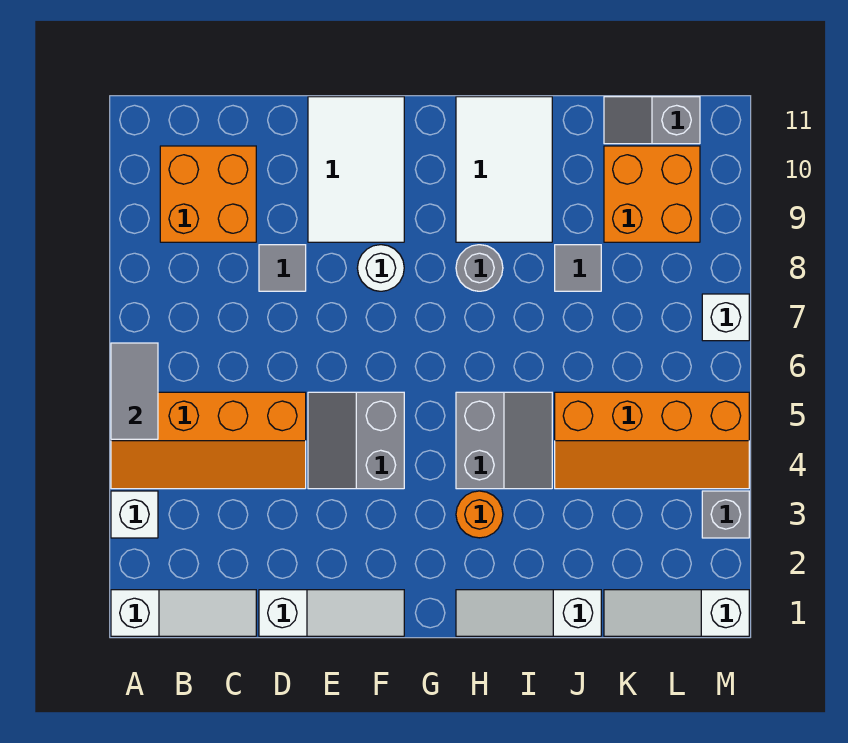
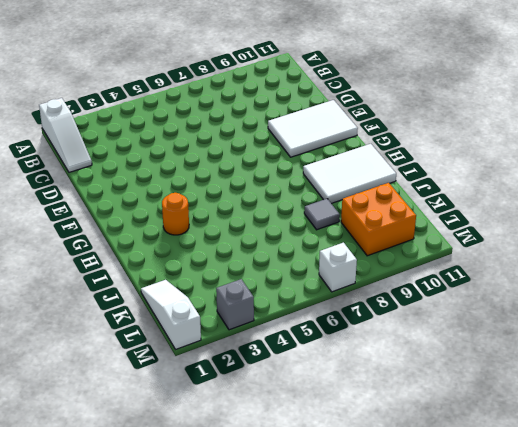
none -> white 1x1 brick [111,491,158,538]
none -> orange 2x4 slope [111,392,306,489]
none -> orange 2x2 brick [160,146,256,242]

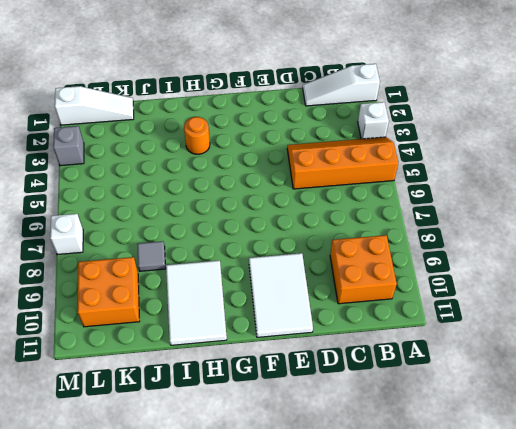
none -> white 1x3 slope [259,590,404,636]
none -> grey 1x1 tile [259,245,306,291]
none -> grey 2x2 slope [308,392,404,489]

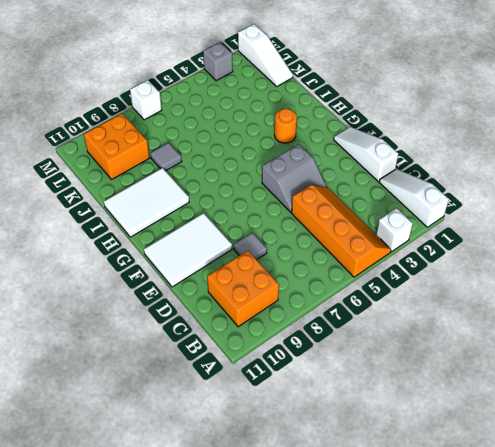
none -> white 1x1 round brick [357,245,404,291]
none -> white 1x3 slope [456,590,601,636]
none -> grey 2x2 slope [456,392,552,489]

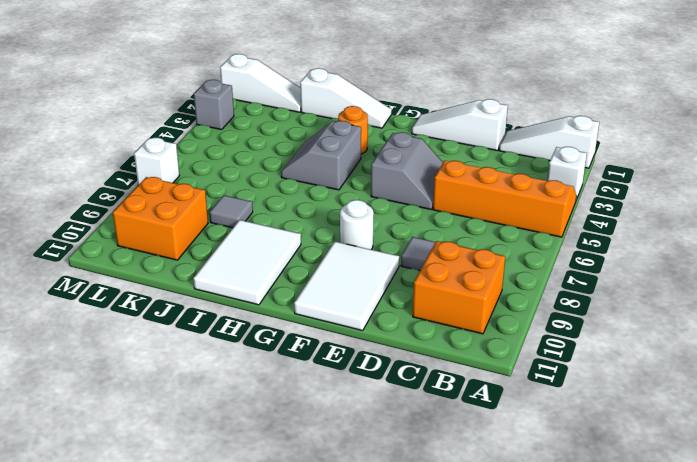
none -> grey 1x1 round brick [456,245,503,291]
none -> orange 2x4 slope [555,392,749,489]
none -> grey 1x2 slope [604,97,700,144]

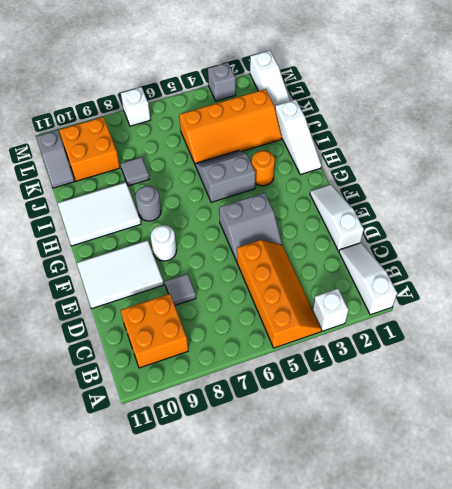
orange 2x4 slope [179,89,282,165] -> orange 2x4 slope turned to [555,392,749,489]
none -> grey 1x2 tile [111,343,158,439]

